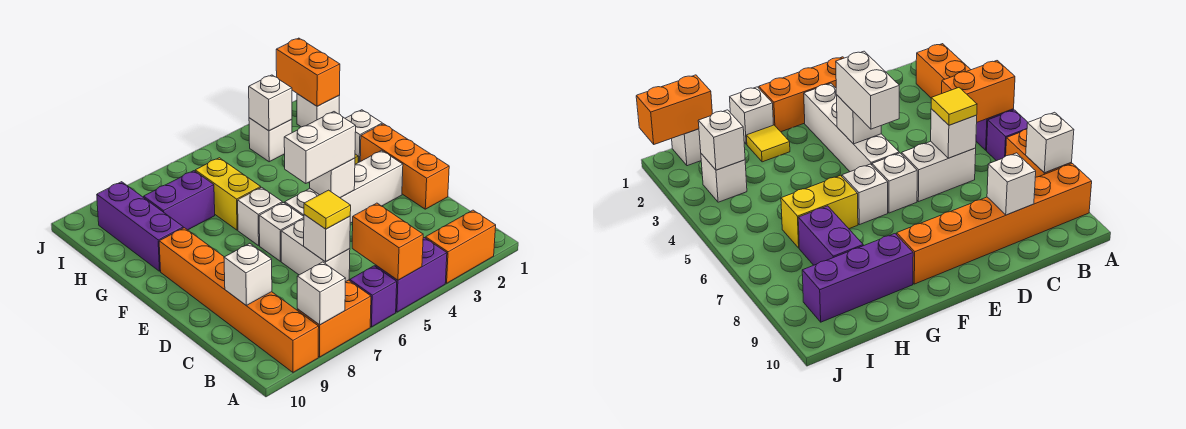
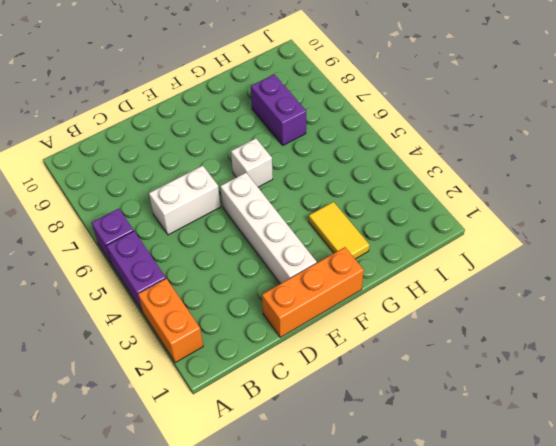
yellow 1x2 tile [309,202,369,259] -> yellow 1x1 tile [746,125,790,162]
none -> orange 1x2 brick [297,280,371,357]
none -> orange 1x6 brick [159,228,319,372]
none -> white 1x1 brick [259,203,304,261]

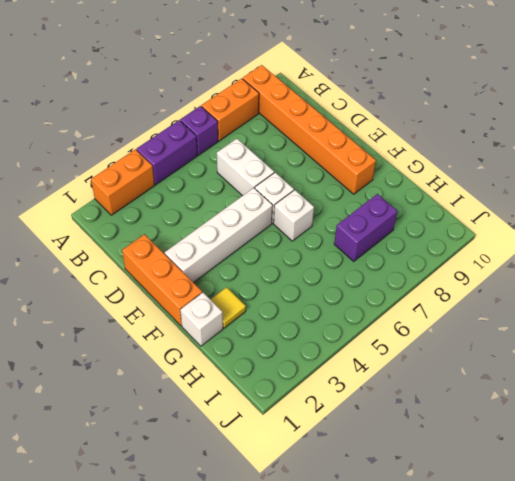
none -> yellow 1x2 brick [195,158,261,230]
none -> purple 1x3 brick [97,182,183,271]
none -> white 1x1 brick [297,94,339,127]

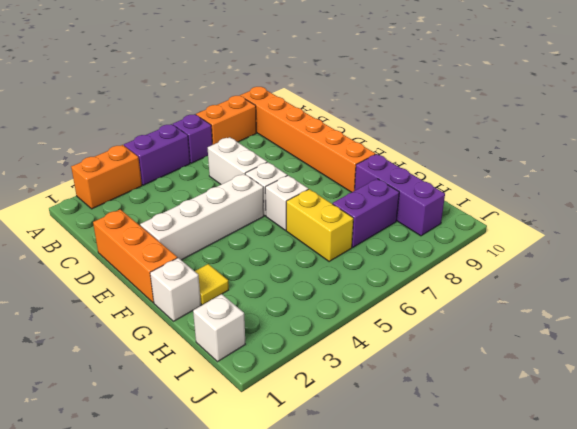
none -> white 1x1 brick [249,118,292,162]
none -> orange 1x2 brick [352,203,423,280]
none -> white 1x1 brick [297,262,346,325]

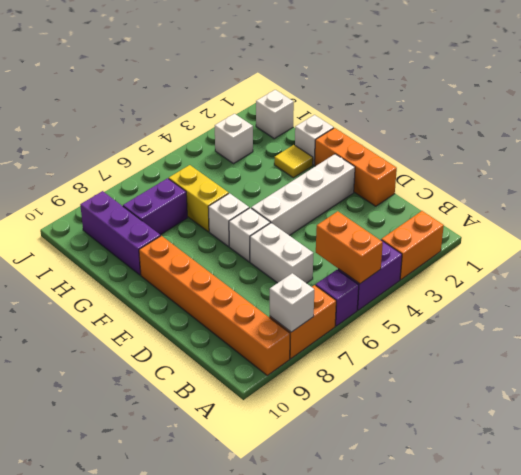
none -> white 1x1 brick [304,214,350,262]
none -> white 1x1 brick [224,243,272,305]
none -> white 1x1 brick [310,158,355,198]

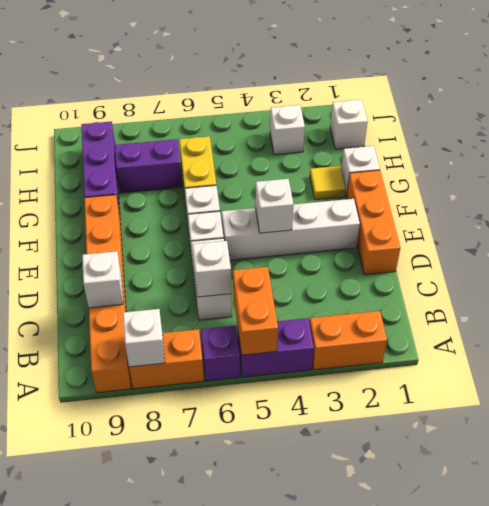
none -> orange 1x2 brick [276,38,340,106]
none -> white 1x1 brick [249,75,292,131]
none -> yellow 1x1 tile [304,190,351,229]

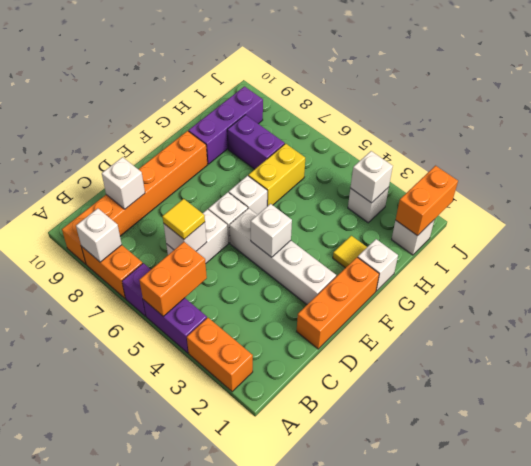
none -> white 1x2 brick [284,112,356,184]

